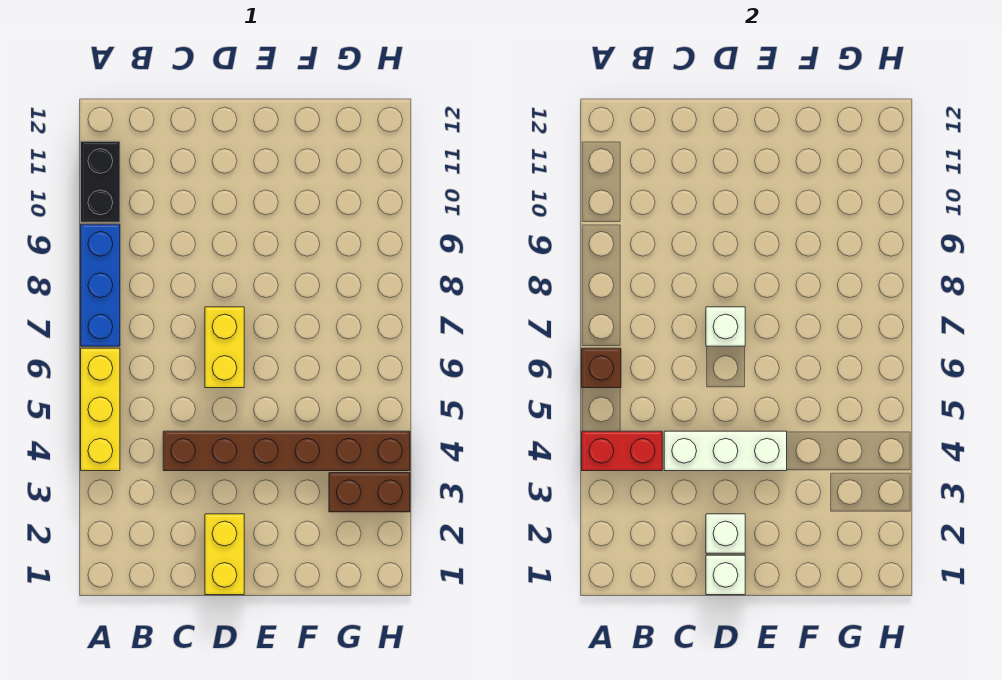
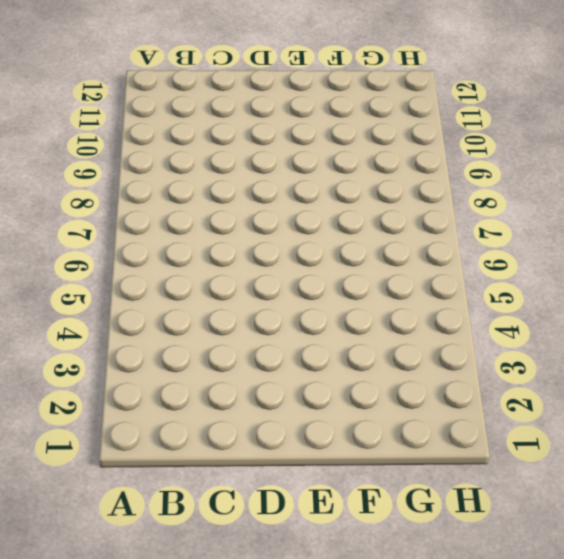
none -> yellow 1x3 brick [81,348,120,471]
none -> blue 1x3 brick [81,224,120,346]
none -> black 1x2 brick [81,141,120,222]

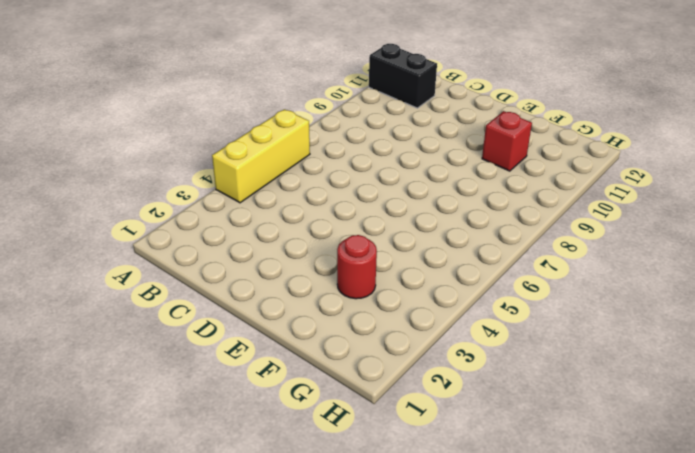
black 1x2 brick [369,44,437,108] -> black 1x2 brick turned to [81,141,120,222]
red 1x1 round brick [337,235,377,299] -> none
red 1x1 brick [482,111,532,171] -> none
none -> blue 1x3 brick [81,224,120,346]
none -> brown 1x6 brick [163,431,410,471]
none -> yellow 1x2 brick [205,514,244,595]

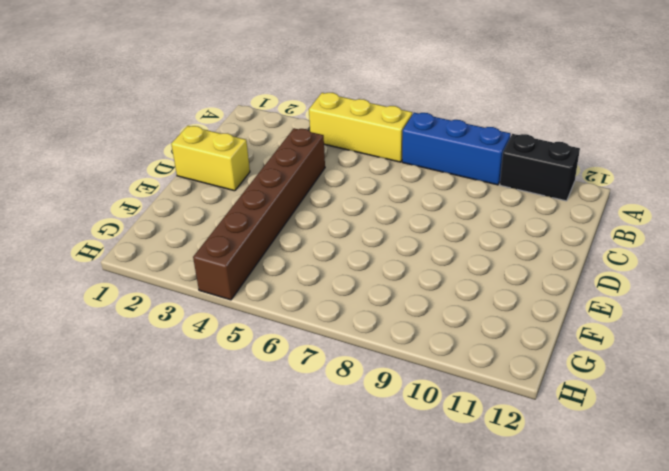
none -> yellow 1x2 brick [205,307,244,388]
none -> brown 1x2 brick [329,473,410,512]
none -> red 1x2 brick [582,431,662,471]

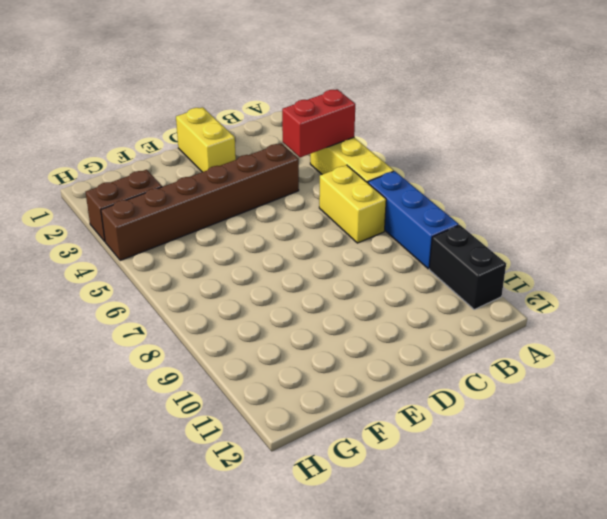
yellow 1x2 brick [319,165,386,243] -> yellow 1x2 brick moved to [205,307,244,388]
none -> brown 1x1 brick [582,348,621,388]
none -> white 1x3 brick [664,431,787,471]
none -> white 1x1 brick [706,555,745,595]

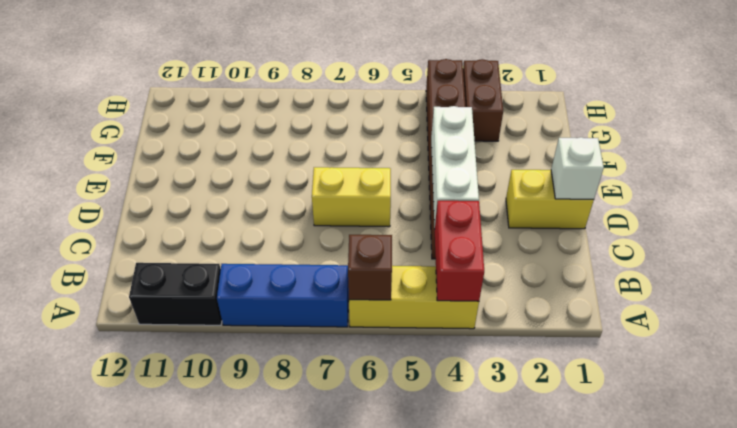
none -> white 1x1 brick [706,514,745,553]
none -> white 1x1 brick [706,307,745,346]

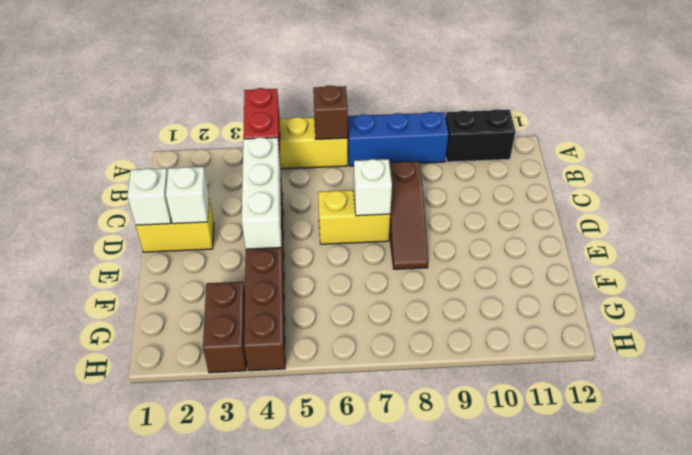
brown 1x3 slope [389,161,428,269] -> none

